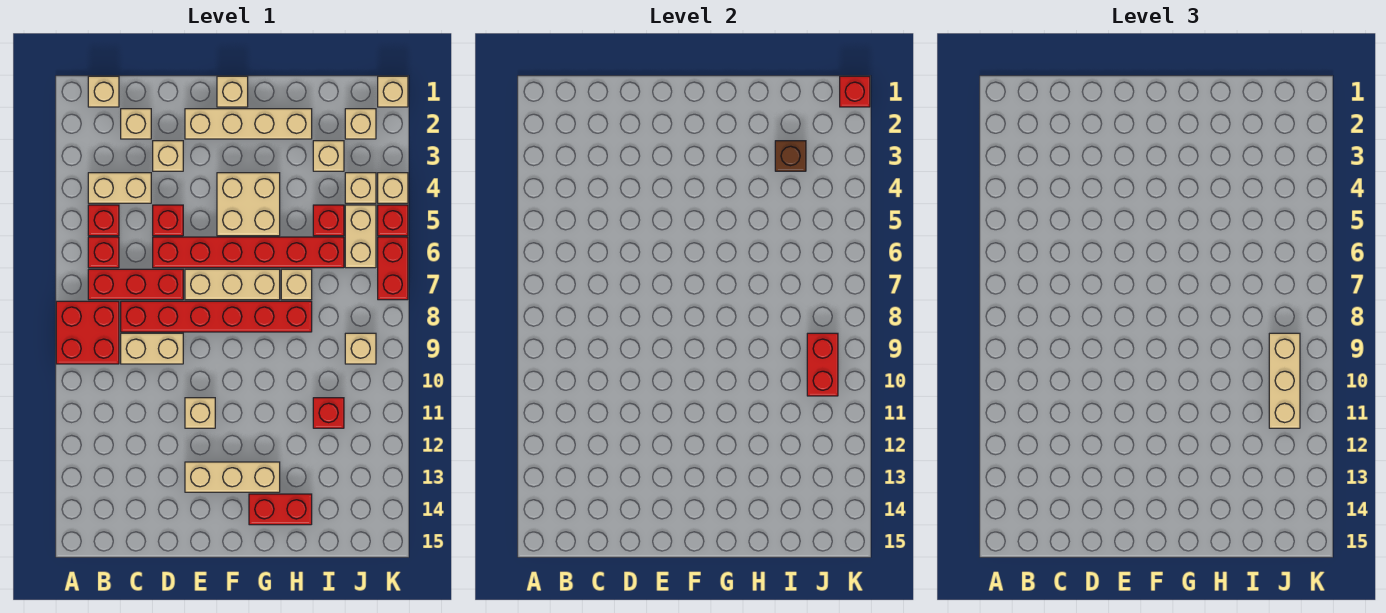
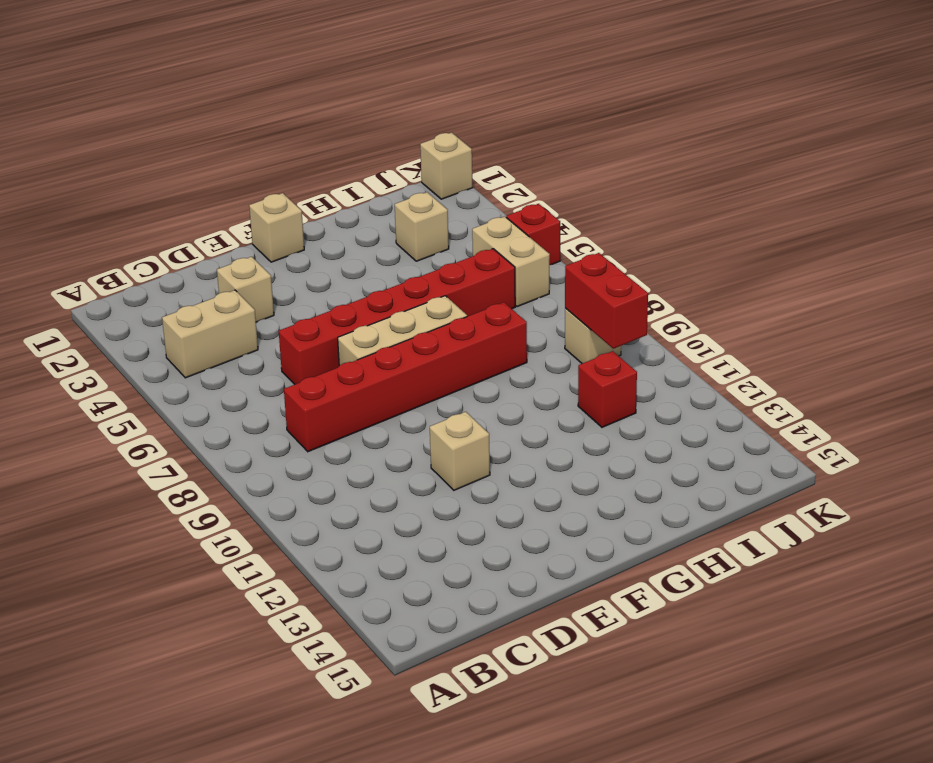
none -> red 2x2 brick [56,301,119,364]
none -> tan 1x1 brick [88,76,119,107]
none -> red 1x1 brick [88,205,119,236]
none -> red 1x1 brick [88,237,119,268]

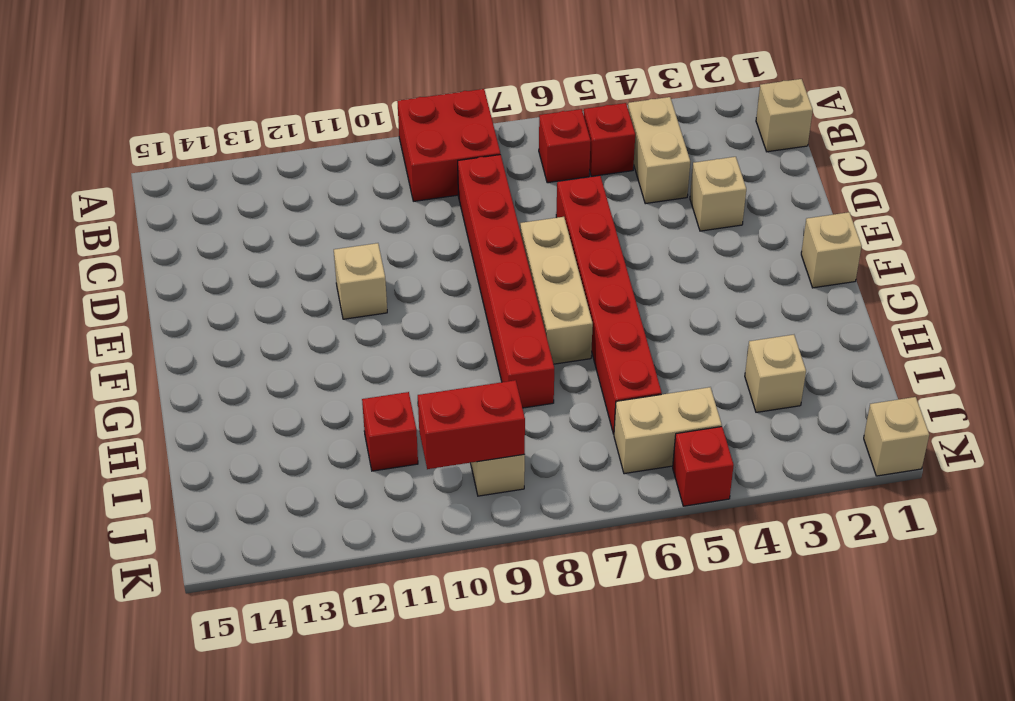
none -> red 1x3 brick [88,269,183,300]
none -> tan 1x1 brick [121,109,151,139]
none -> tan 1x2 brick [121,333,183,364]
none -> red 1x1 brick [153,205,183,236]

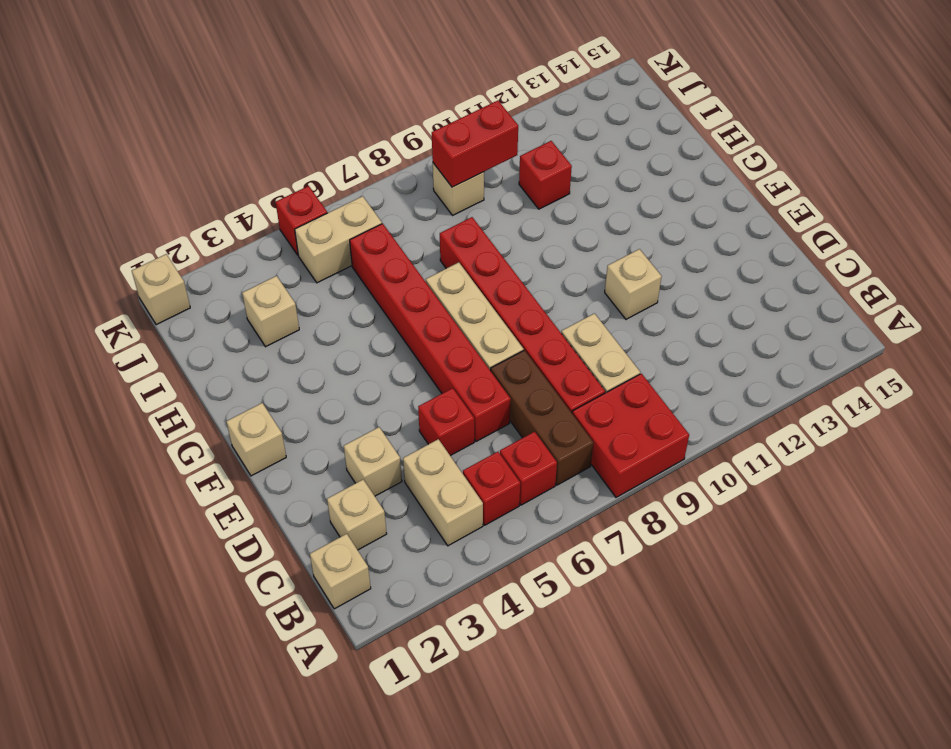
brown 1x3 brick [491,350,593,485] -> red 1x3 brick [88,269,183,300]
none -> tan 1x4 brick [185,109,312,139]
none -> tan 1x3 brick [185,462,280,492]
none -> tan 2x2 brick [217,173,280,236]
none -> red 1x2 brick [249,494,312,525]

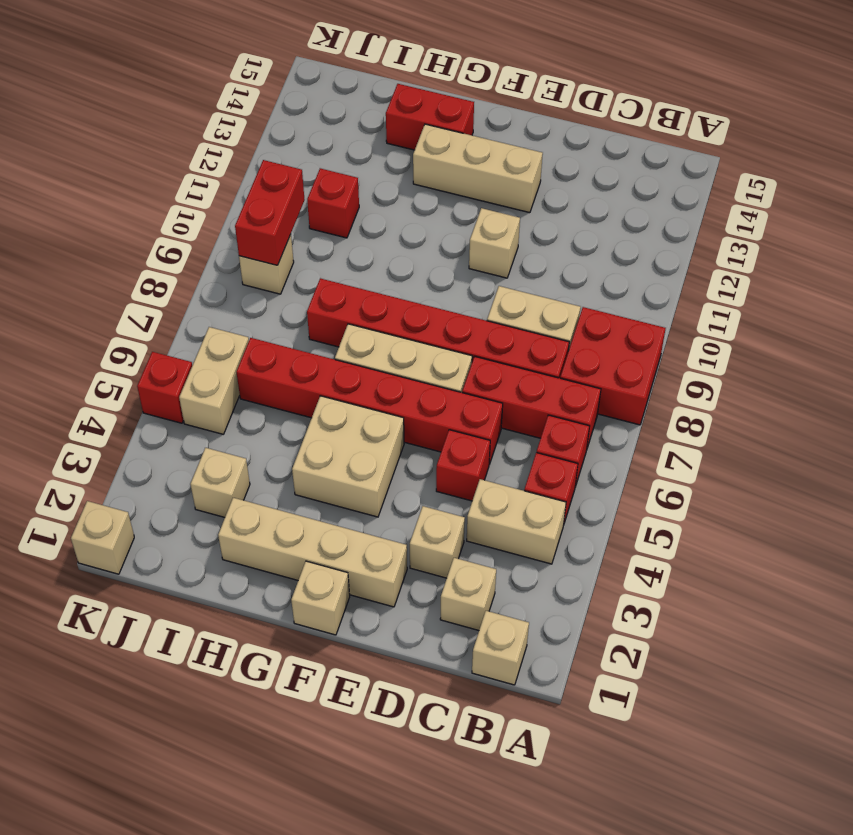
none -> tan 1x1 brick [281,269,312,300]
none -> red 1x1 brick [313,205,344,236]
none -> tan 1x1 brick [345,109,376,139]
none -> tan 1x1 brick [345,173,376,203]

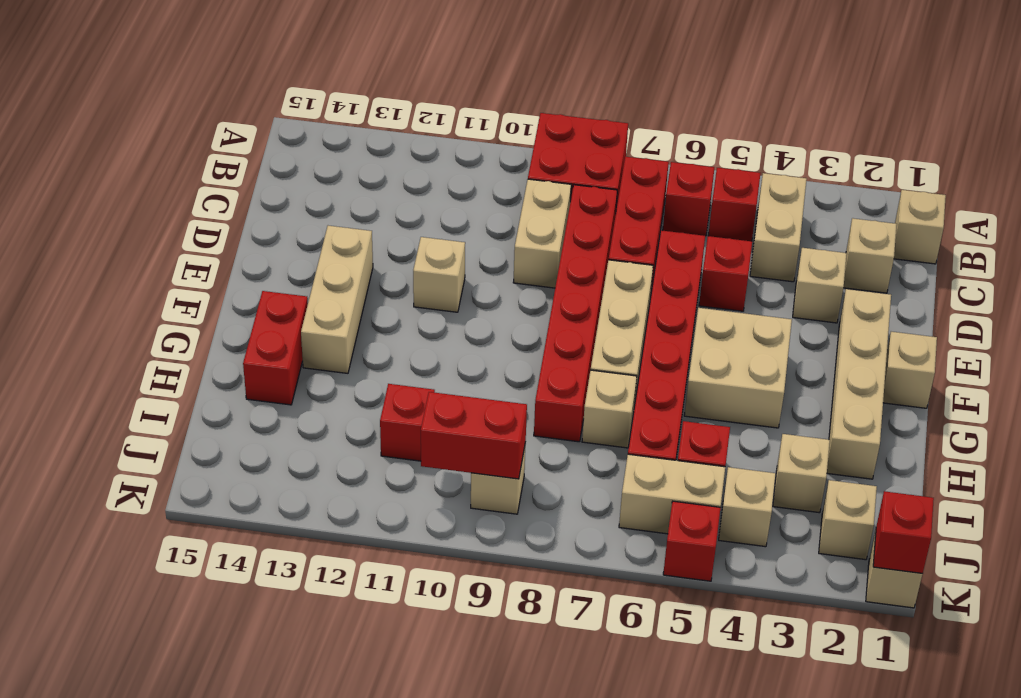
none -> tan 1x1 brick [378,173,408,203]
none -> red 1x2 brick [378,237,408,300]
none -> brown 1x1 brick [775,141,806,171]
none -> tan 1x3 brick [1269,333,1300,428]

